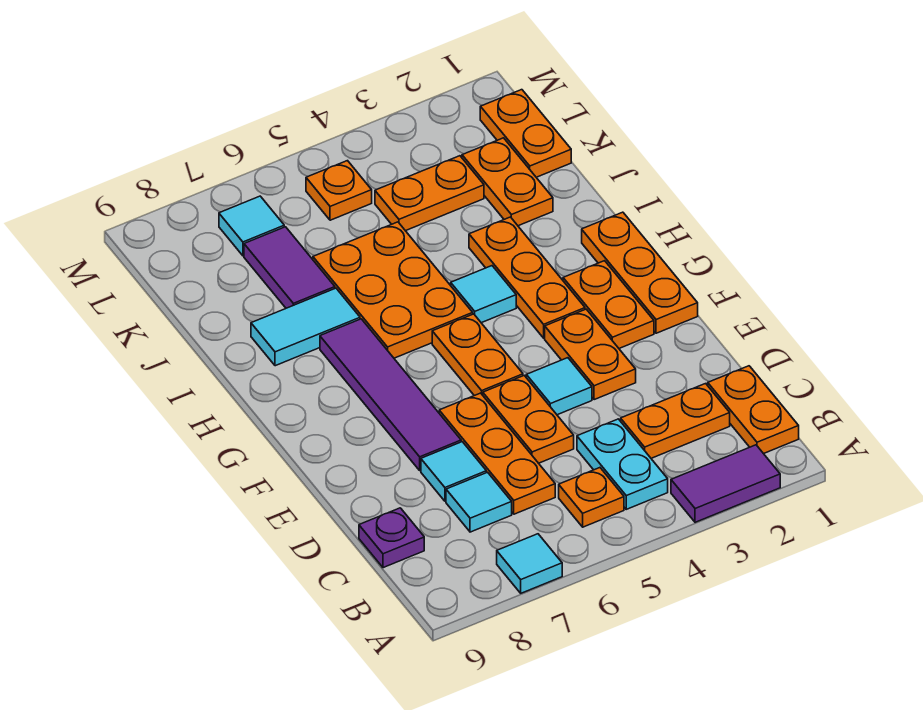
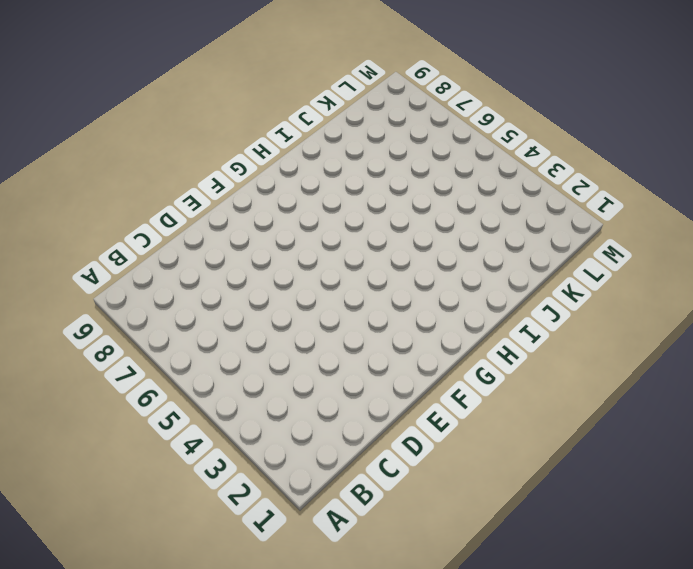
none -> purple 1x2 tile [671,445,780,522]
none -> cyan 1x1 tile [497,534,562,593]
none -> orange 1x2 plate [708,366,799,454]

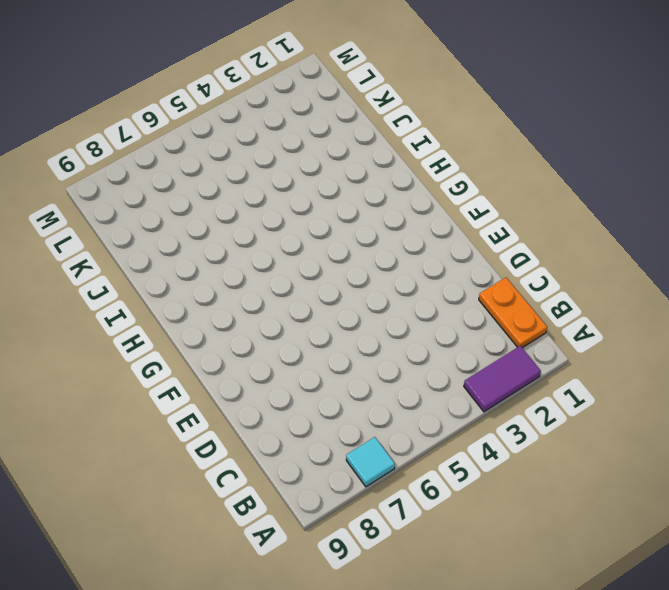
none -> cyan 1x2 plate [577,419,668,509]
none -> orange 1x1 plate [559,468,624,527]
none -> orange 1x2 plate [621,384,730,458]

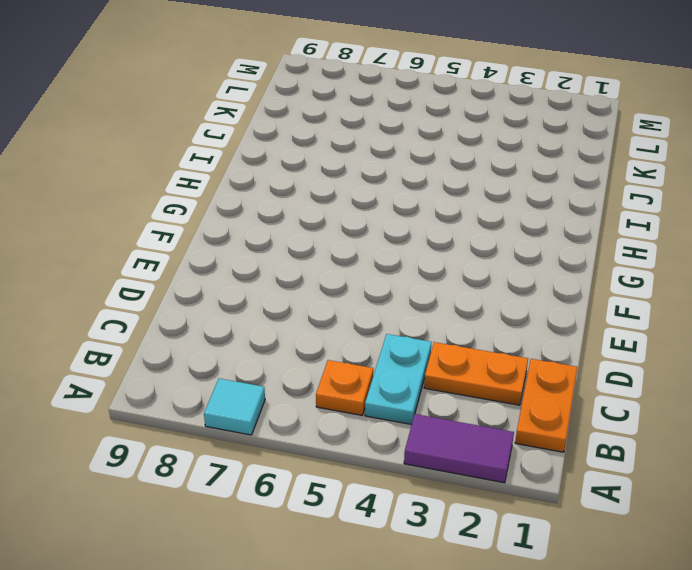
none -> orange 1x3 plate [439,393,555,514]
none -> cyan 1x1 tile [446,472,512,532]
none -> purple 1x1 plate [359,508,424,568]

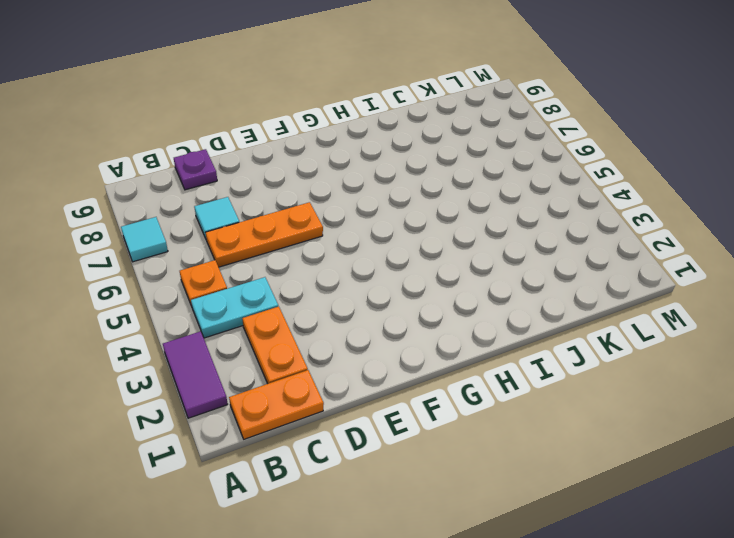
none -> orange 1x2 plate [483,376,574,463]
none -> cyan 1x1 tile [421,442,486,501]
none -> orange 1x2 plate [545,309,636,400]

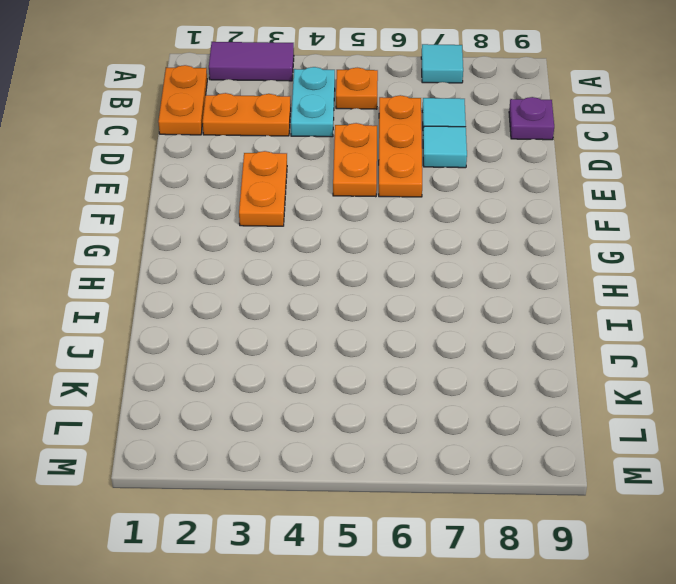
none -> cyan 1x1 tile [526,358,592,415]
none -> purple 1x4 tile [320,319,461,471]
none -> orange 1x3 plate [582,212,698,333]

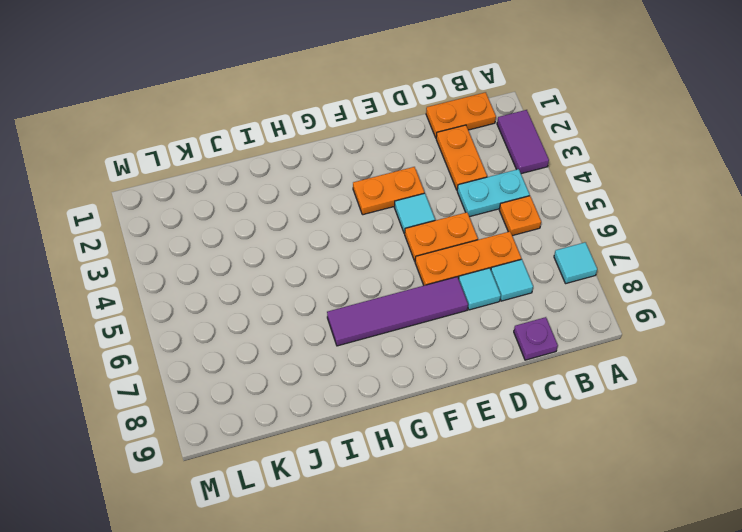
none -> orange 1x3 plate [582,212,698,333]
none -> orange 1x2 plate [563,261,654,348]
none -> orange 1x2 plate [432,314,523,396]

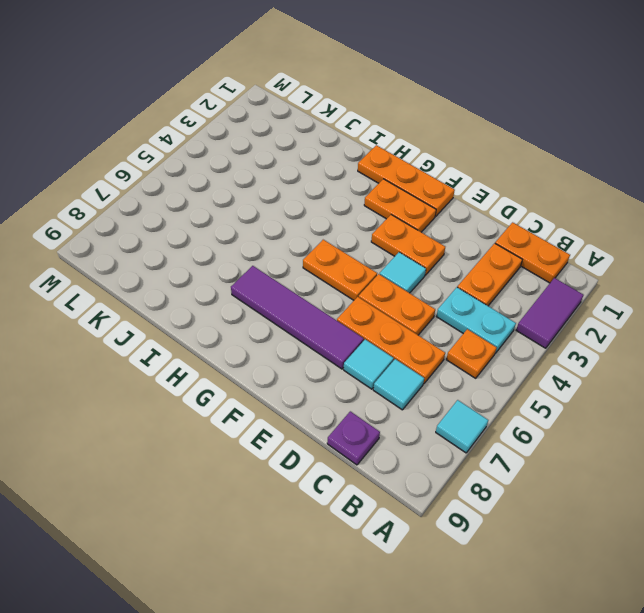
none -> orange 1x3 plate [469,217,585,338]
none -> cyan 1x1 tile [451,266,516,323]
none -> orange 2x3 plate [313,222,473,358]

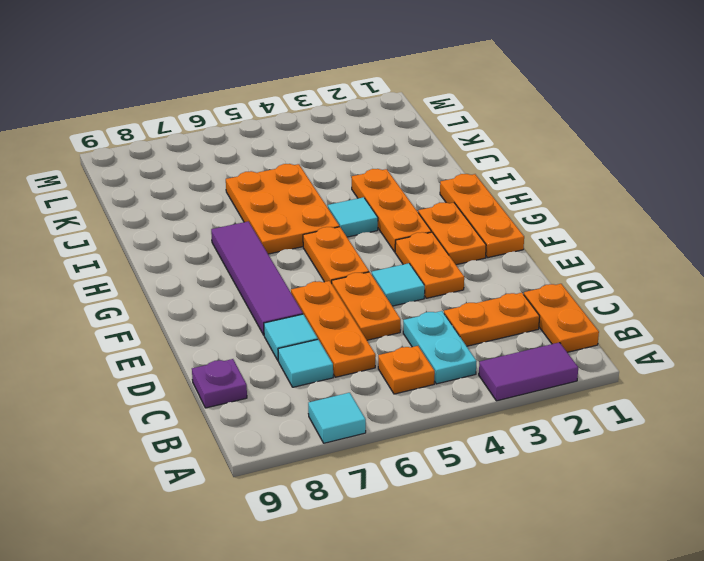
none -> cyan 1x2 tile [251,288,360,366]
none -> orange 1x2 plate [462,138,553,226]
none -> purple 1x2 tile [244,227,335,308]

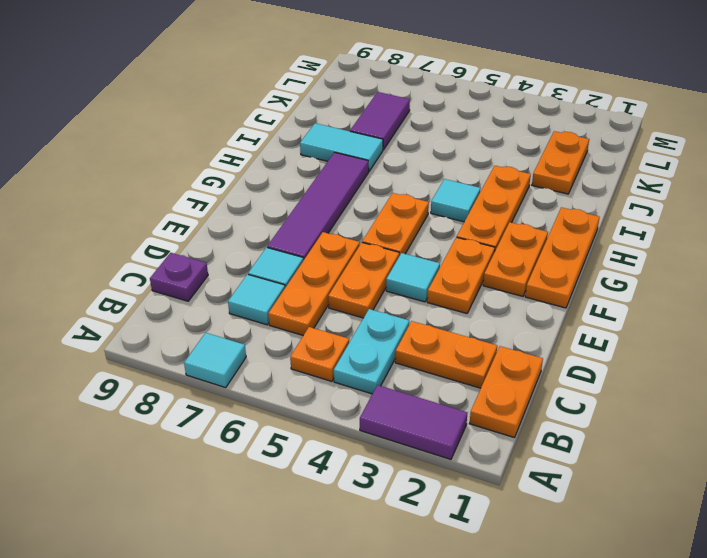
none -> orange 2x3 plate [313,222,473,358]
none -> orange 1x2 plate [480,90,571,177]
none -> orange 1x2 plate [375,156,484,231]

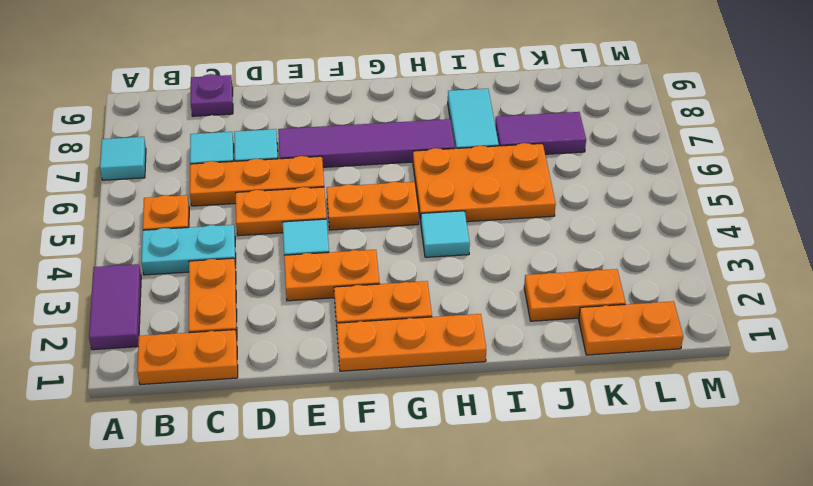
none -> orange 1x3 plate [469,217,585,338]
none -> orange 1x2 plate [375,156,484,231]
none -> orange 1x1 plate [306,161,372,220]

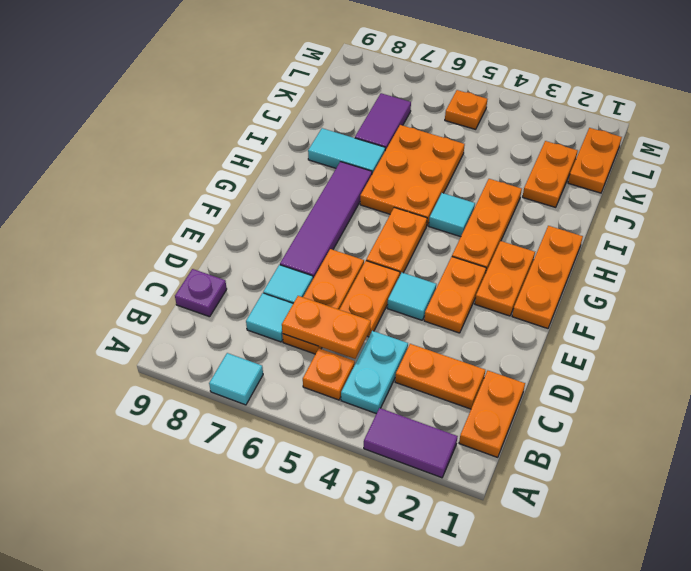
orange 1x2 plate [282,296,371,359] -> orange 1x2 plate moved to [375,156,484,231]
none -> cyan 1x1 tile [219,196,284,256]

